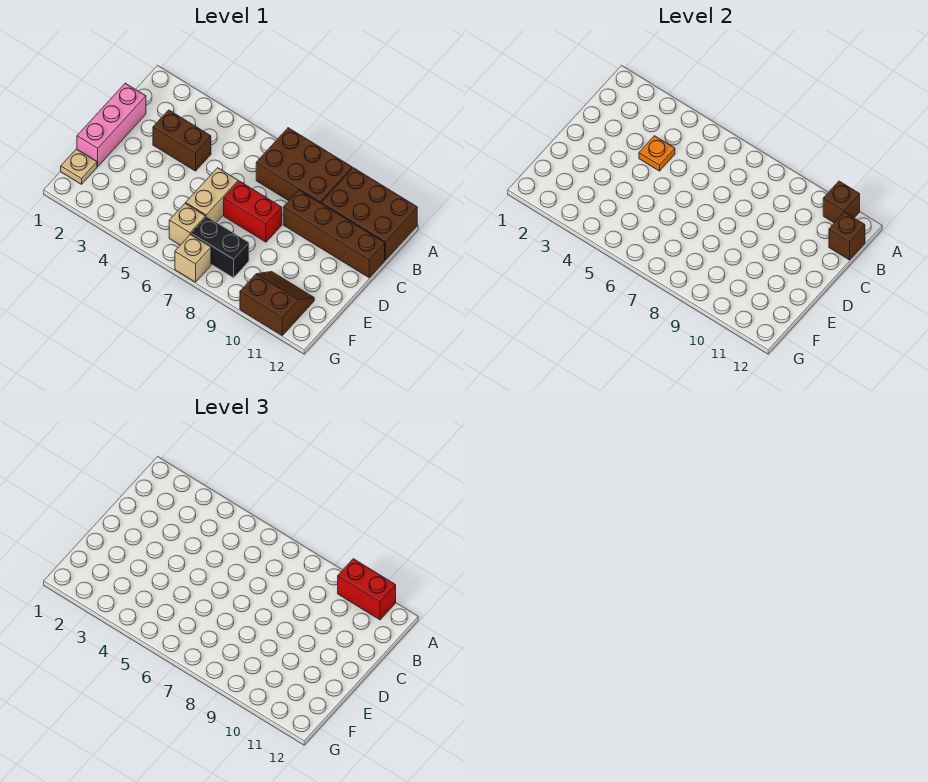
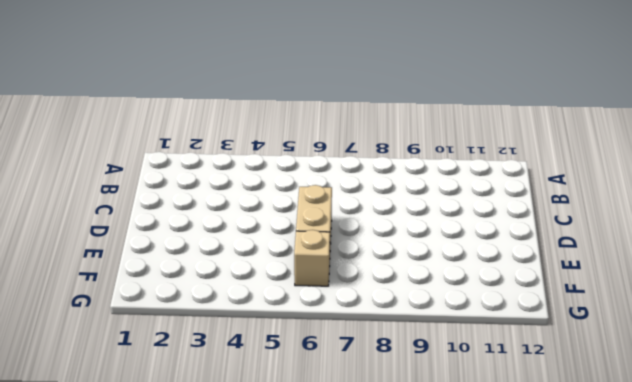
none -> brown 2x3 brick [256,128,352,203]
none -> brown 2x3 brick [321,168,417,260]
none -> pink 1x3 brick [77,83,146,166]

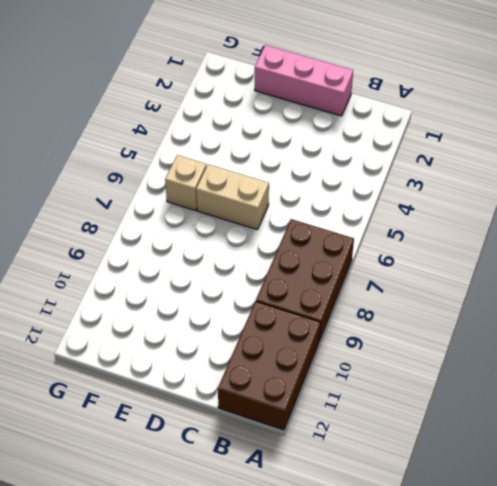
none -> brown 1x2 brick [153,110,211,171]
none -> brown 1x4 brick [283,190,385,278]
none -> red 1x2 brick [224,181,282,242]

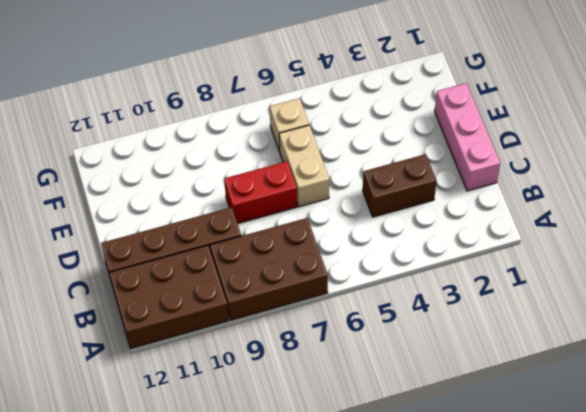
none -> tan 1x1 plate [61,149,97,184]
none -> black 1x2 brick [191,217,249,278]
none -> brown 2x2 slope [240,272,314,335]

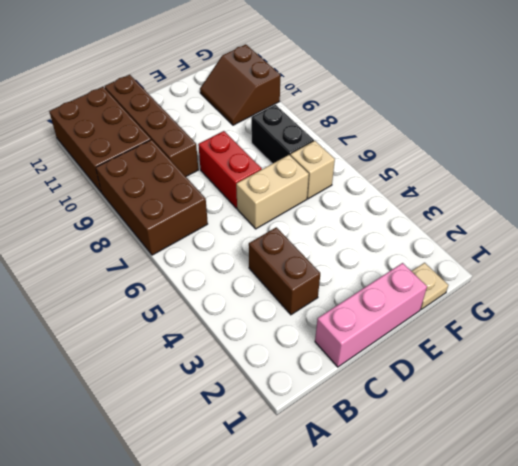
none -> tan 1x1 brick [175,235,211,282]
none -> brown 1x1 brick [823,181,860,223]
none -> brown 1x1 brick [829,212,865,260]

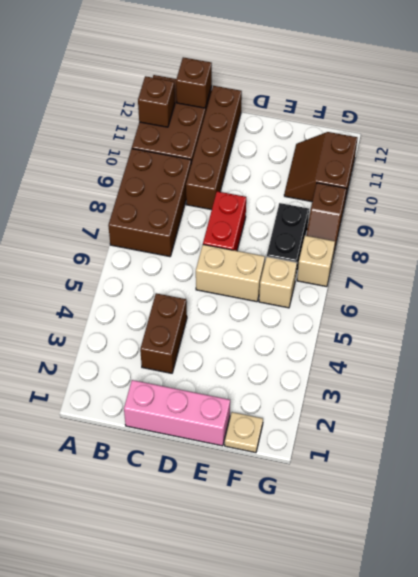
brown 1x2 slope [306,183,347,257] -> none
none -> orange 1x1 plate [639,136,675,171]
none -> red 1x2 brick [338,559,396,620]

